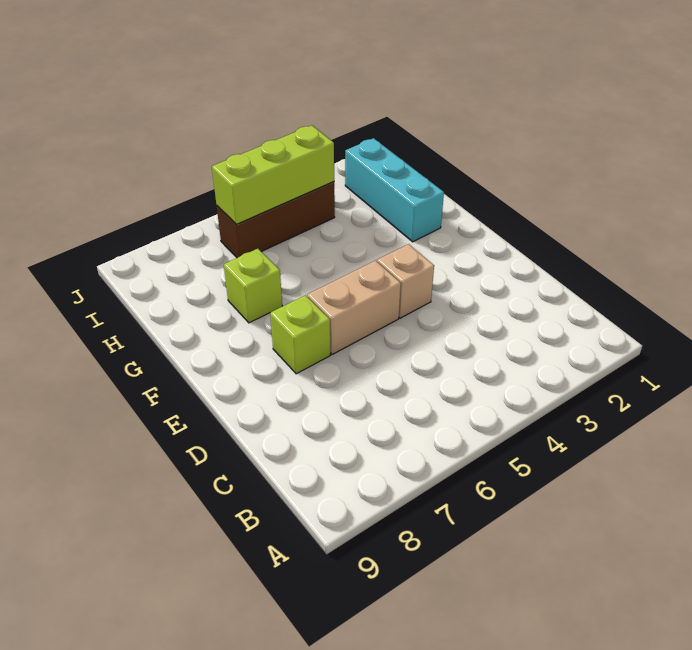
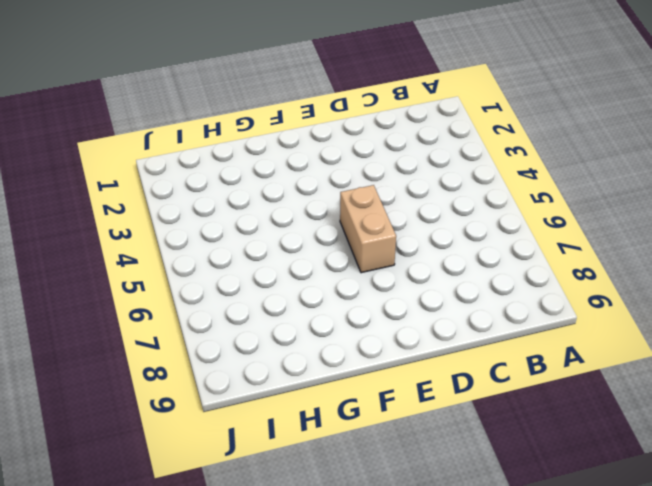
none -> tan 1x1 brick [377,244,434,318]
none -> lime 1x1 brick [270,295,330,374]

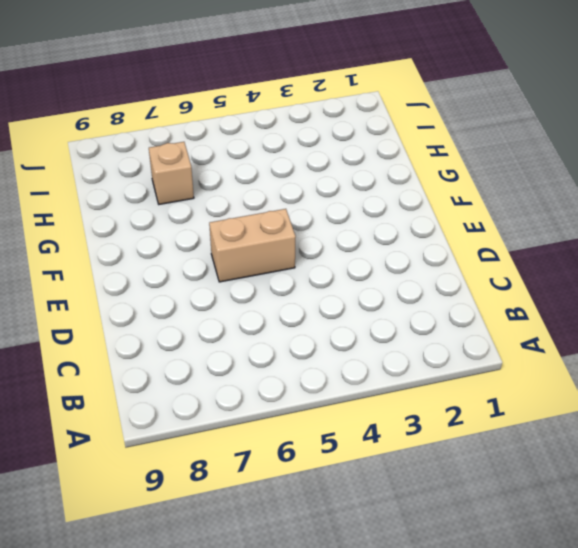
tan 1x1 brick [149,142,194,204] -> tan 1x1 brick moved to [377,244,434,318]
none -> lime 1x1 brick [270,295,330,374]
none -> cyan 1x3 brick [345,138,444,242]

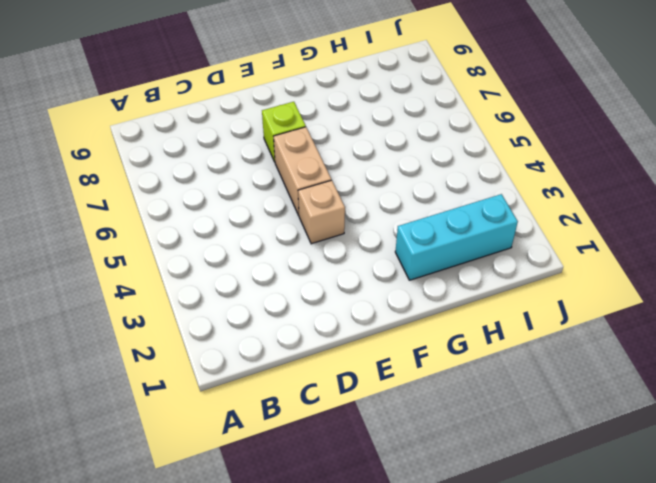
none -> lime 1x1 brick [224,249,282,323]
none -> brown 1x3 brick [217,182,335,258]

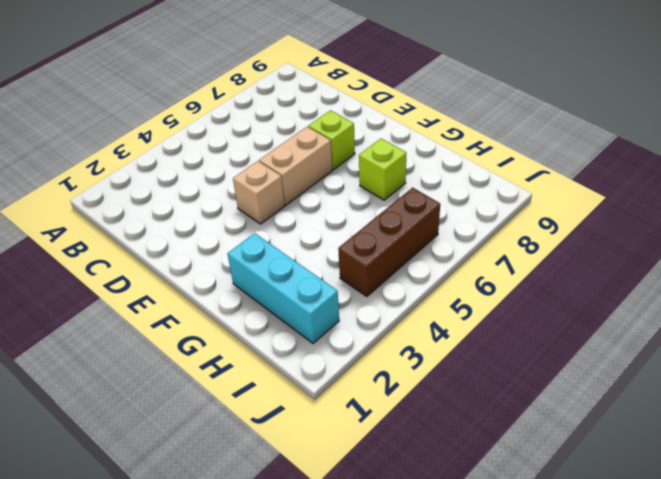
none -> lime 1x3 brick [212,125,334,225]

